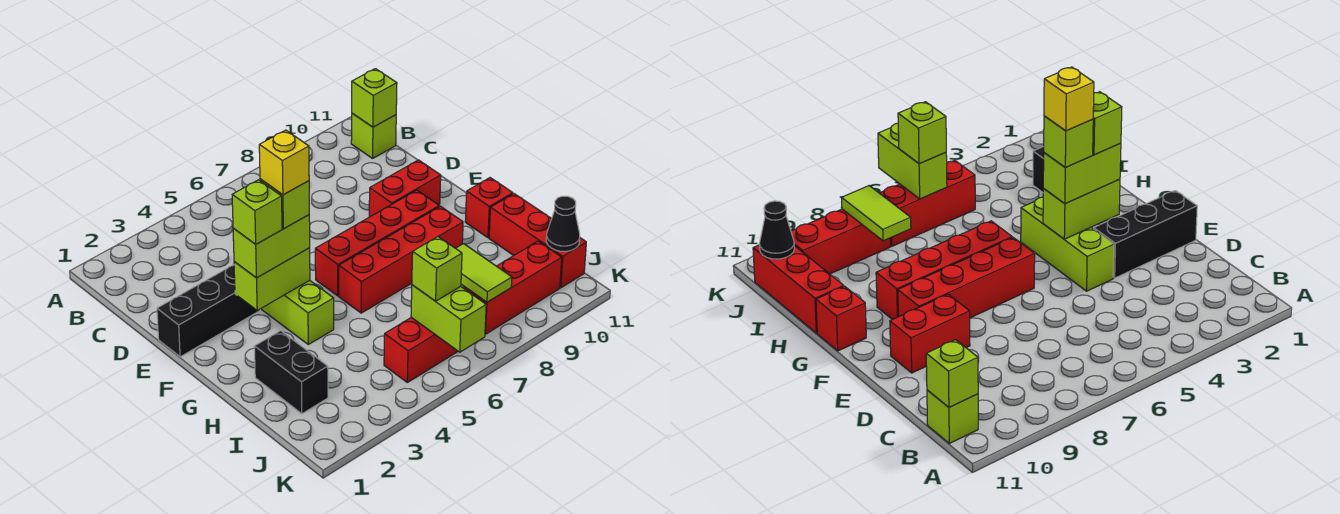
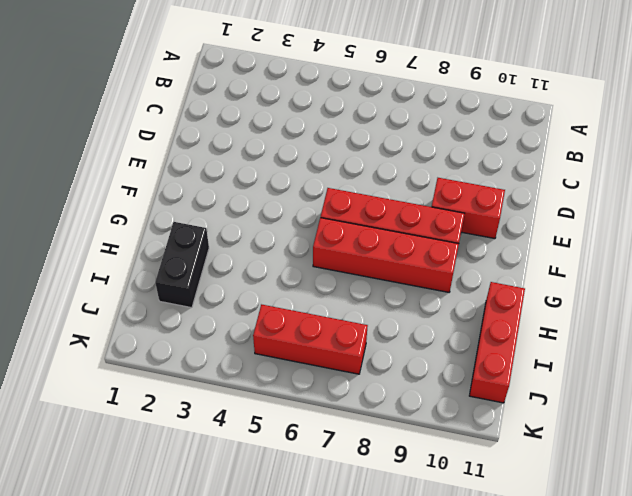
none -> lime 1x1 brick [351,114,396,158]
none -> black 1x3 brick [157,265,260,357]
none -> lime 1x3 brick [261,280,334,344]

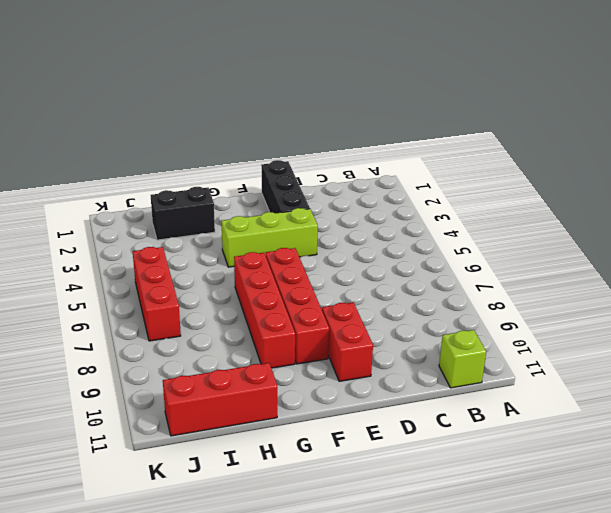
none -> red 1x1 brick [465,178,513,238]
none -> red 1x3 brick [463,241,562,334]
none -> lime 1x1 brick [352,69,397,127]

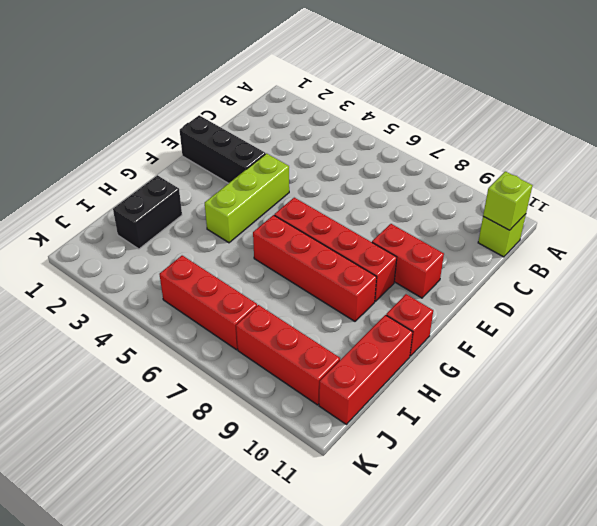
none -> lime 1x2 brick [234,248,310,310]
none -> lime 1x2 tile [456,244,512,302]
none -> lime 1x2 brick [411,285,486,352]

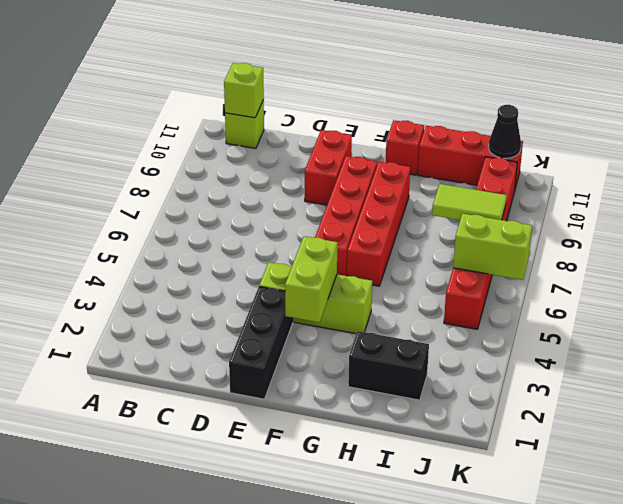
none -> lime 1x2 brick [233,215,310,278]
none -> lime 1x1 brick [412,237,462,301]
none -> lime 1x1 brick [232,180,282,244]

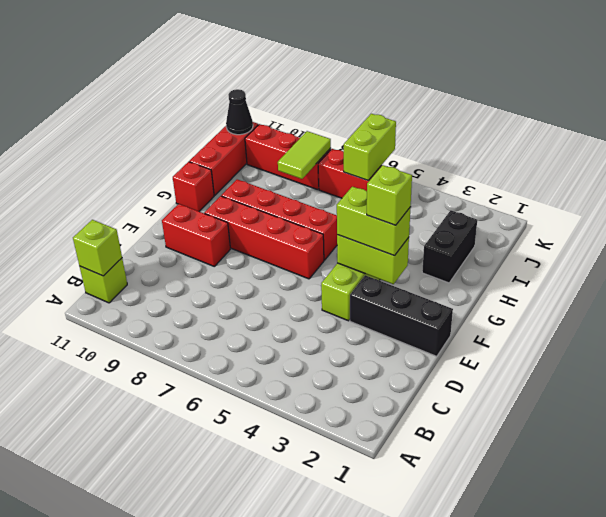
none -> lime 1x1 brick [412,237,462,301]
none -> lime 1x1 brick [260,179,309,229]
none -> yellow 1x1 brick [259,130,309,195]

